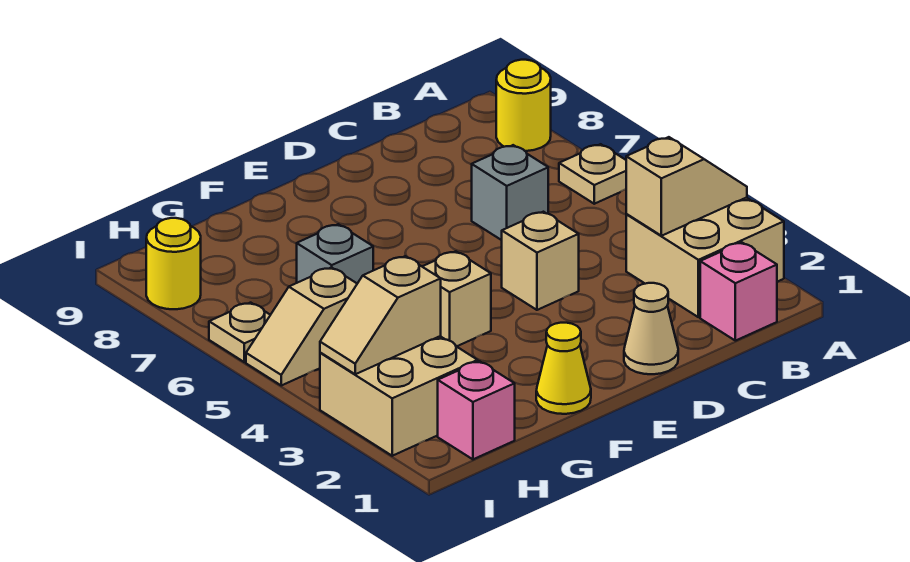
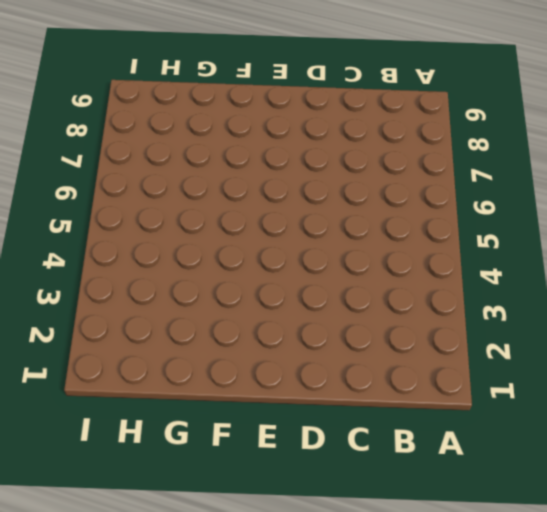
none -> tan 2x2 brick [626,198,784,317]
none -> tan 1x1 plate [559,144,626,204]
none -> yellow 1x1 round brick [496,60,551,151]

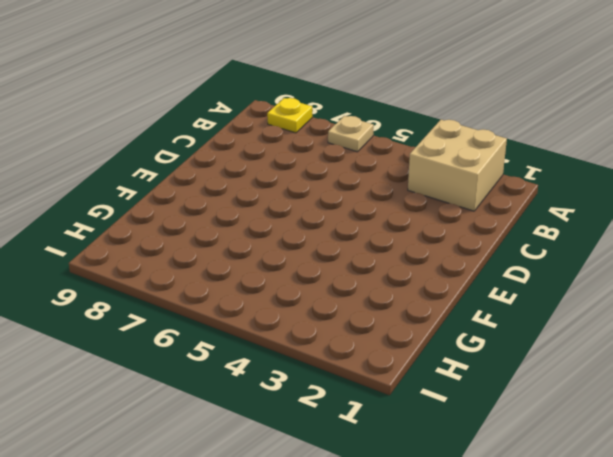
yellow 1x1 plate [267,98,312,133] -> yellow 1x1 round brick [496,60,551,151]
none -> pink 1x1 brick [700,242,777,341]
none -> grey 1x1 brick [472,145,548,240]
none -> tan 1x1 cone [624,283,678,374]

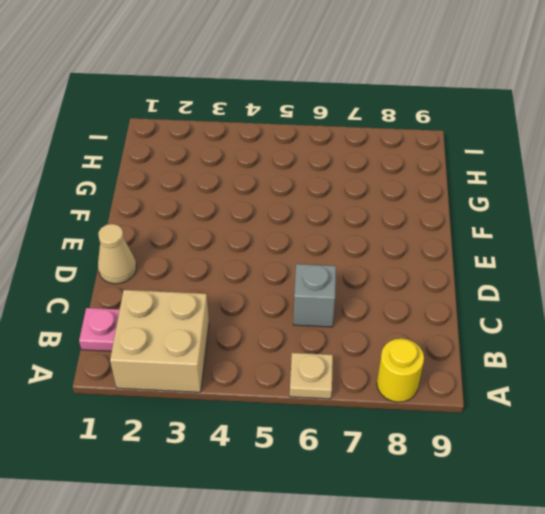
pink 1x1 plate [79,308,120,351] -> pink 1x1 brick [700,242,777,341]
none -> tan 1x1 brick [502,212,579,310]
none -> yellow 1x1 cone [536,323,591,414]
none -> tan 1x1 brick [422,251,491,347]

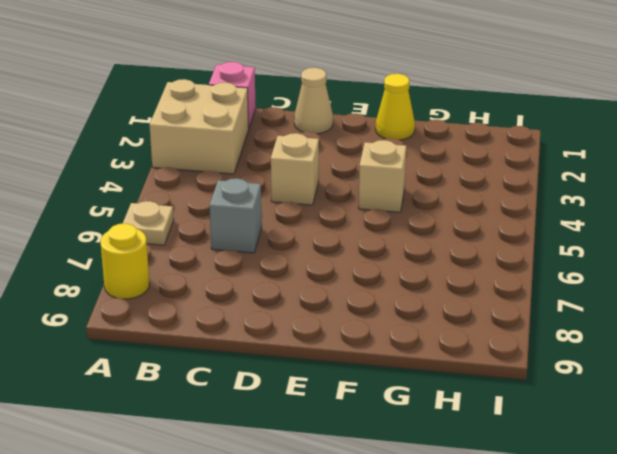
none -> grey 1x1 brick [297,224,373,284]
none -> pink 1x1 brick [438,361,515,459]
none -> tan 2x2 brick [320,336,478,456]

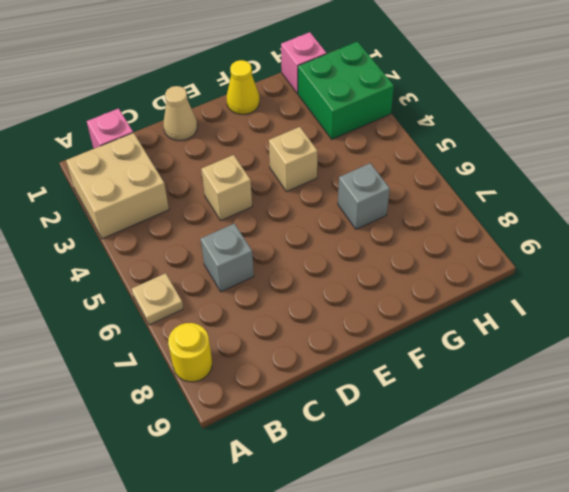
green 2x2 brick [298,42,394,139] -> tan 2x2 brick [320,336,478,456]
none -> tan 1x2 slope [246,267,357,385]
none -> tan 1x1 plate [209,303,270,362]
none -> yellow 1x1 round brick [146,218,201,309]

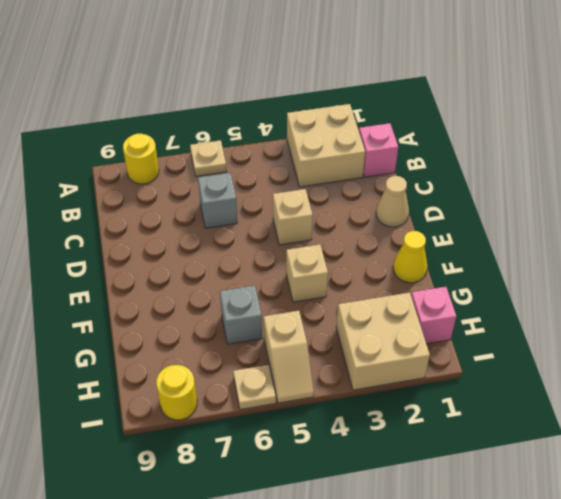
none -> tan 1x2 slope [626,137,747,236]
none -> tan 1x2 slope [320,256,441,374]

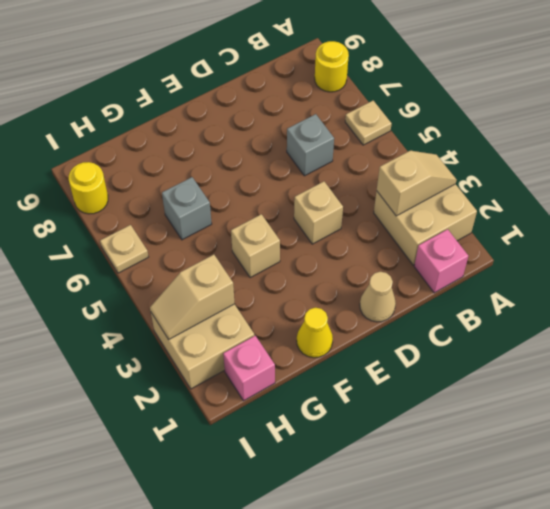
none -> tan 1x2 slope [246,267,357,385]

